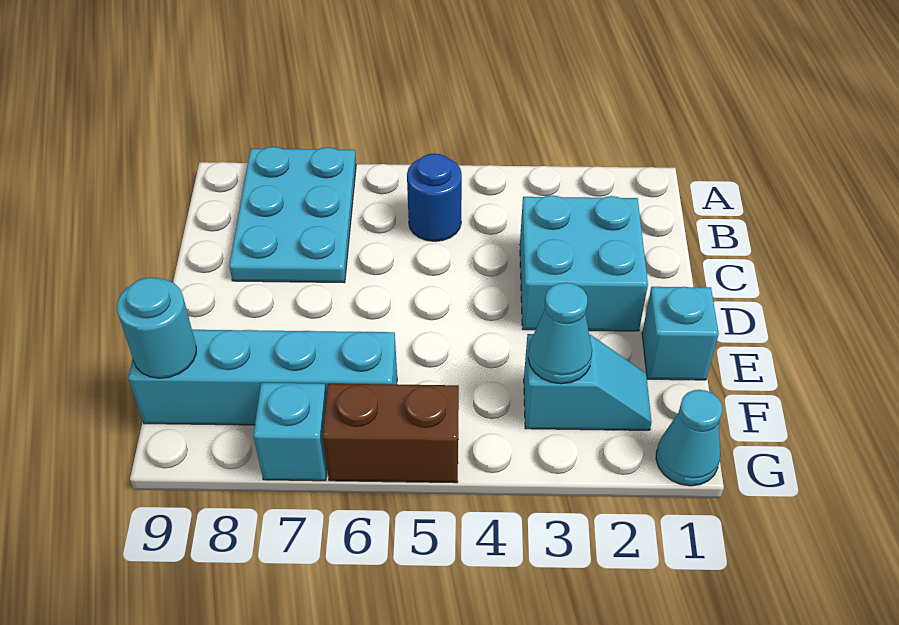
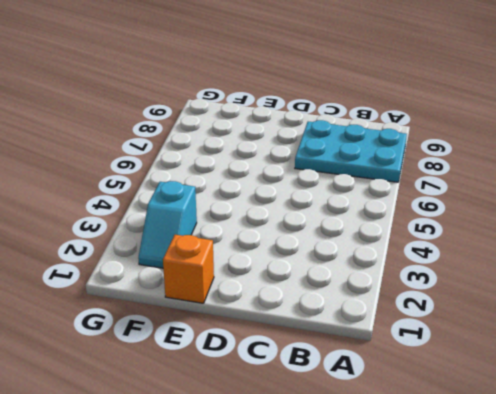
orange 1x1 brick [163,235,214,303] -> cyan 1x1 brick [642,287,719,380]
none -> blue 1x1 round brick [407,153,462,241]
none -> cyan 2x2 brick [520,195,648,331]

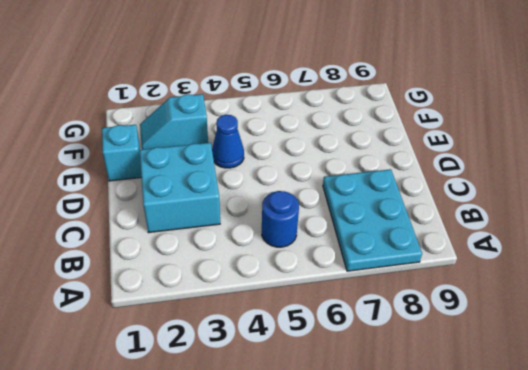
blue 1x1 cone [212,115,244,168] -> none
none -> cyan 1x4 brick [128,330,397,425]
none -> cyan 1x1 cone [656,390,723,486]

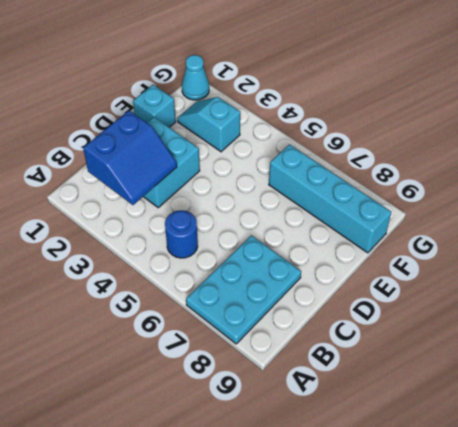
blue 2x2 slope [83,110,177,205] -> none
none -> brown 1x2 brick [323,384,459,483]
none -> cyan 1x1 brick [253,383,327,481]

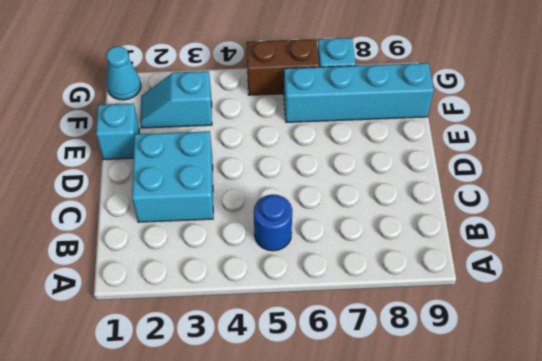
none -> cyan 2x3 plate [229,147,356,283]
none -> cyan 1x1 cone [528,283,592,384]

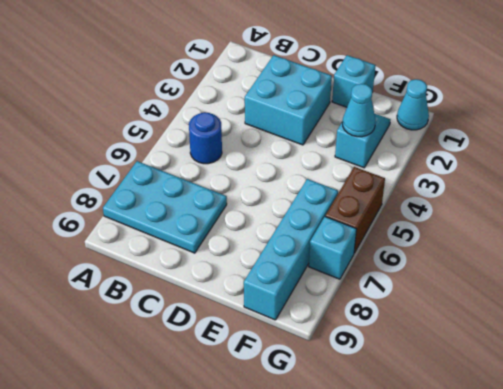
none -> cyan 1x1 round brick [117,277,196,378]

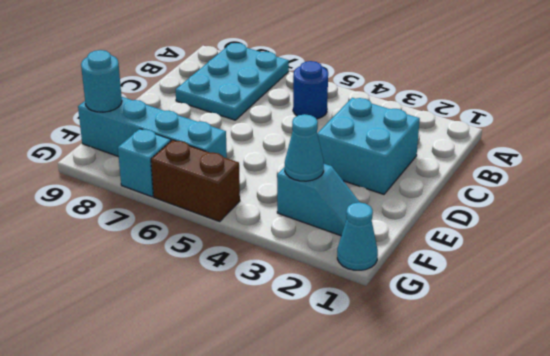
none -> cyan 1x1 brick [642,287,719,380]

